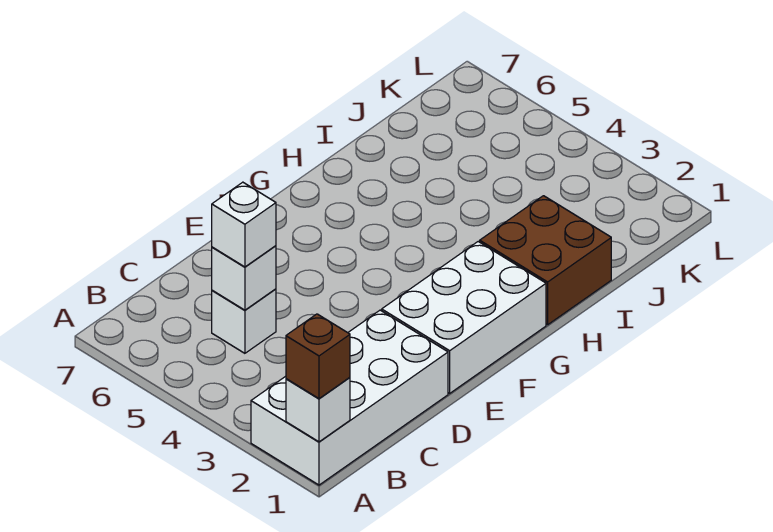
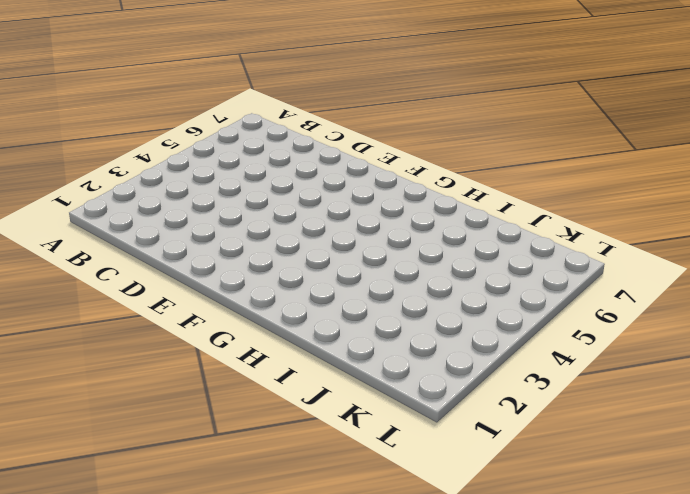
none -> white 2x4 brick [251,310,448,485]
none -> white 1x1 brick [212,289,276,353]

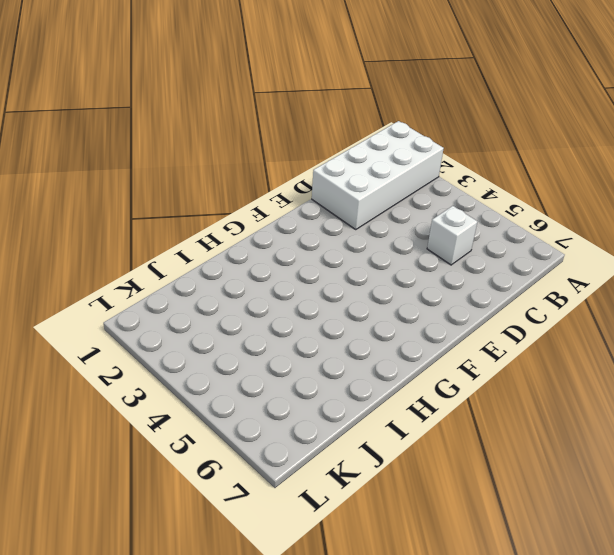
none -> white 2x3 brick [382,242,546,393]
none -> brown 2x2 brick [480,196,611,325]

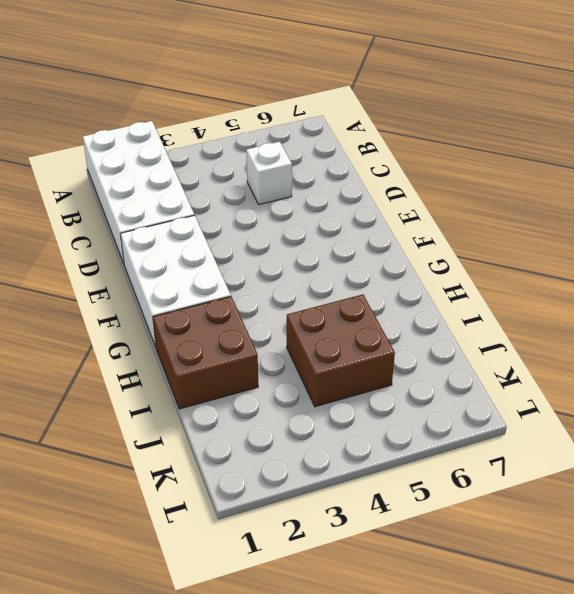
brown 2x2 brick [287,294,395,407] -> none
none -> white 1x1 brick [286,377,350,442]
none -> white 1x1 brick [212,246,276,310]

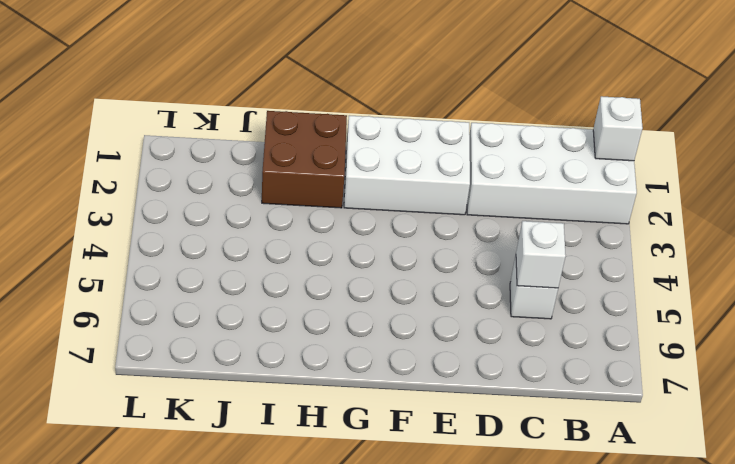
none -> brown 1x1 brick [286,314,350,399]
none -> white 1x1 brick [212,182,276,267]

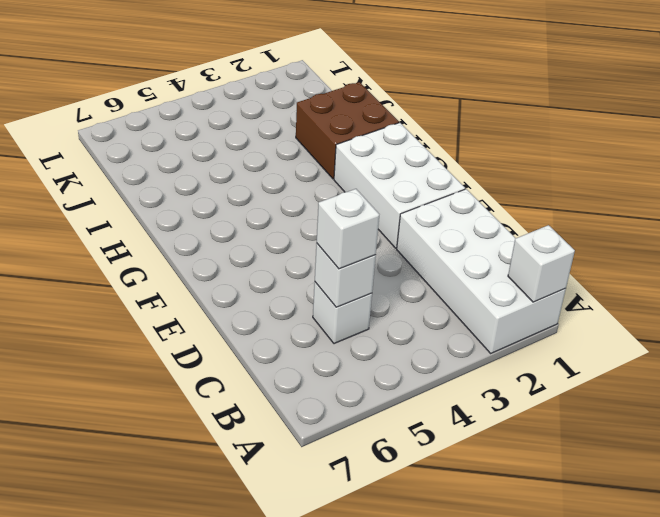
none -> brown 1x1 brick [286,314,350,399]

